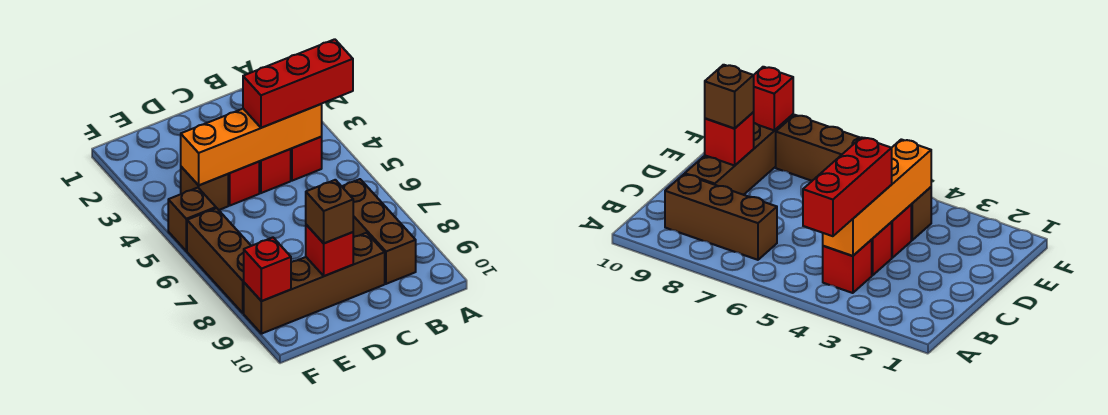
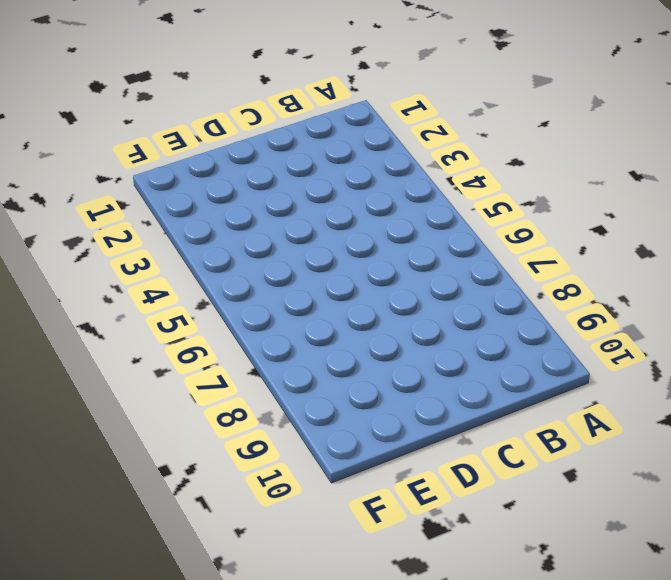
none -> red 1x1 brick [291,137,322,181]
none -> brown 1x3 brick [342,179,416,284]
none -> red 1x1 brick [259,149,291,193]

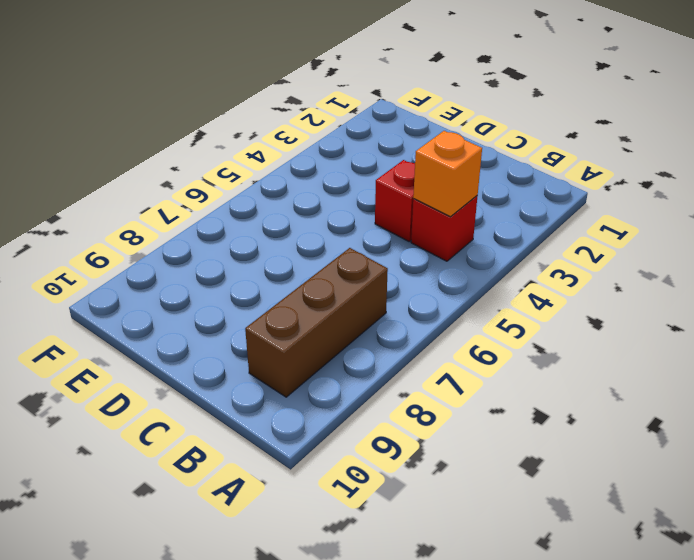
orange 1x1 brick [413,131,482,217] -> orange 1x4 brick [181,104,322,185]
none -> brown 1x4 brick [244,233,385,334]
none -> red 1x1 brick [228,162,259,205]
none -> brown 1x1 brick [181,167,228,210]

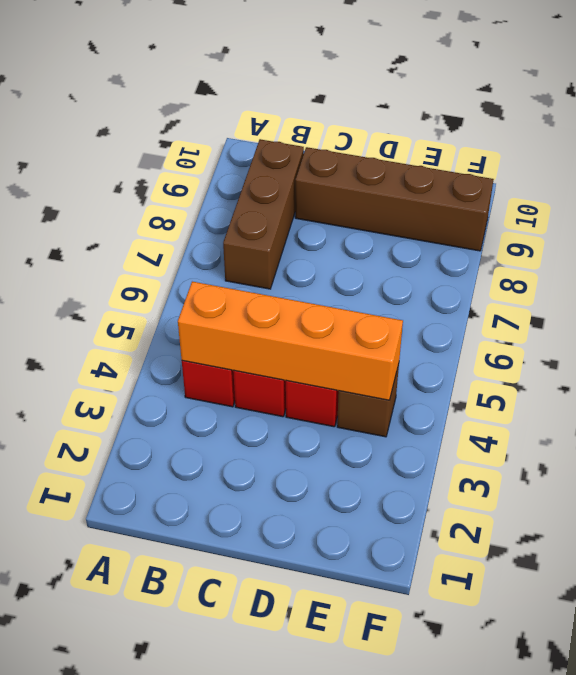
none -> brown 1x1 brick [168,188,216,251]
none -> brown 1x3 brick [187,208,251,313]
none -> red 1x1 brick [306,225,353,276]

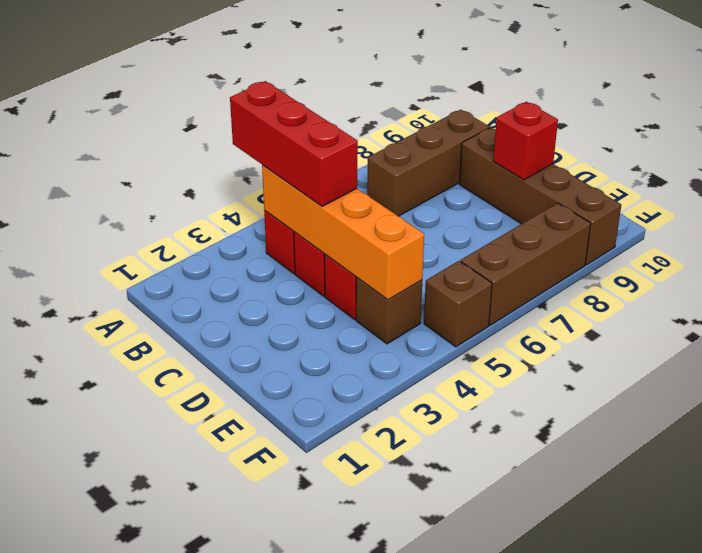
none -> red 1x1 brick [244,238,291,301]
none -> brown 1x1 brick [306,180,353,243]

